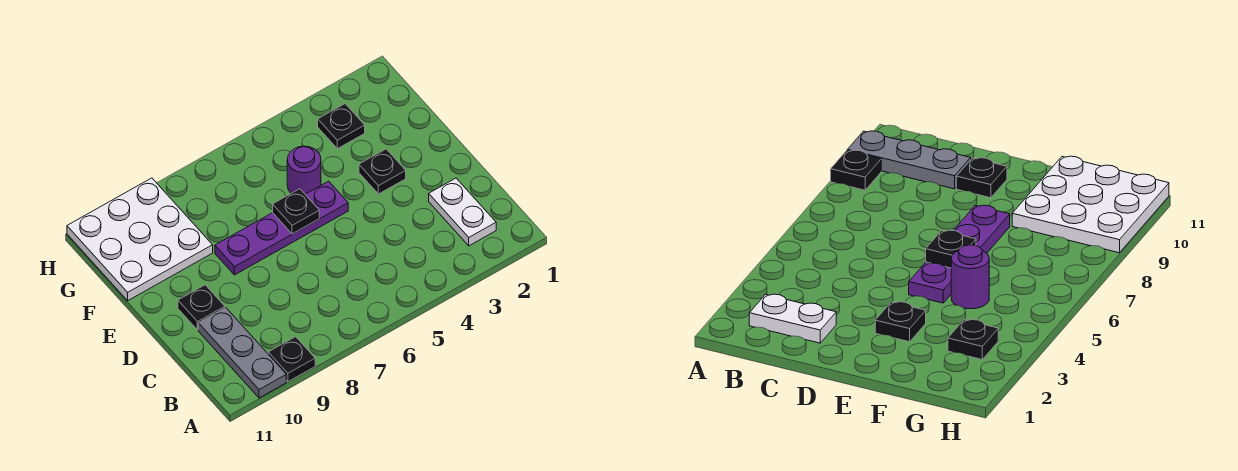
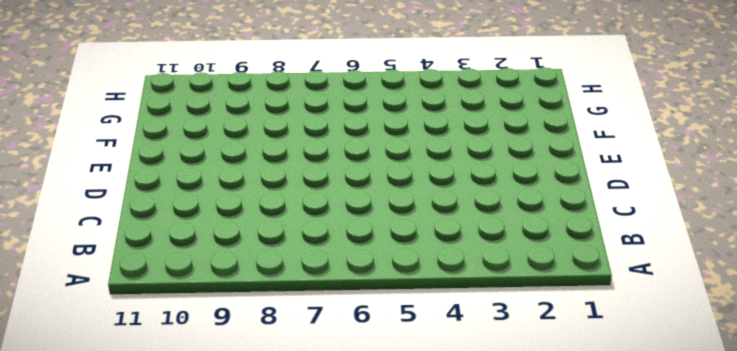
none -> black 1x1 plate [268,337,315,382]
none -> grey 1x3 plate [198,308,286,398]

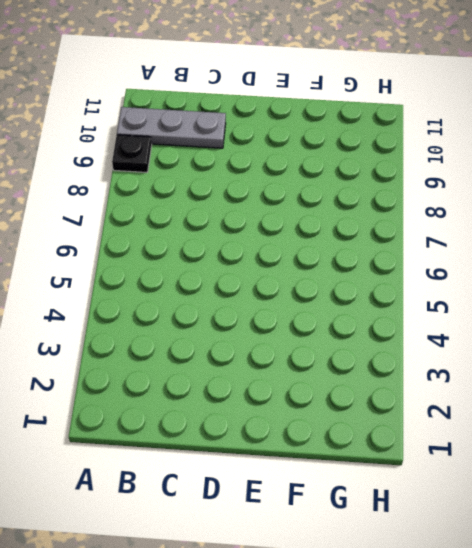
none -> white 1x2 plate [429,178,496,246]
none -> black 1x1 plate [178,285,225,330]

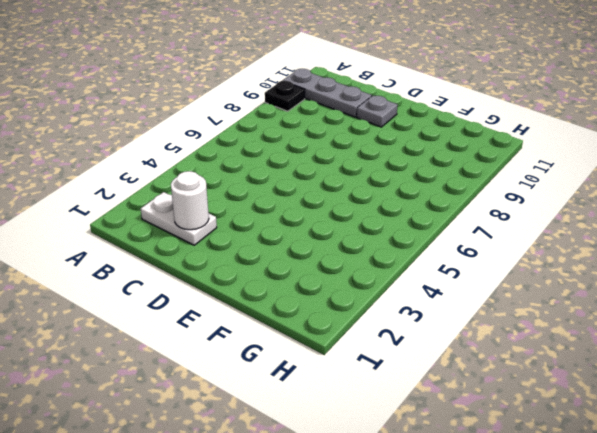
white 1x1 round brick [171,171,209,230] -> none
grey 1x1 plate [357,96,398,127] -> black 1x1 plate [178,285,225,330]
none -> black 1x1 plate [359,149,406,194]
none -> purple 1x4 plate [215,181,348,275]

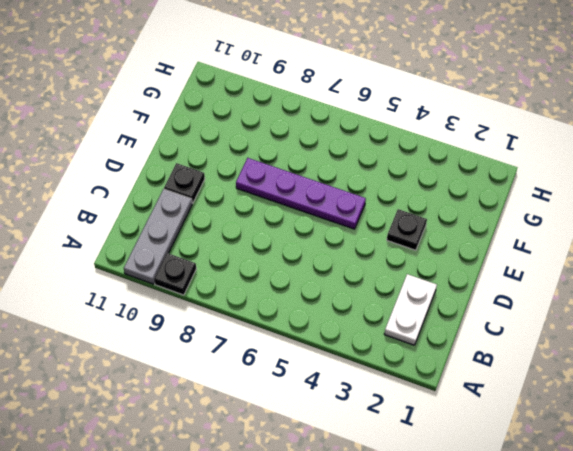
none -> purple 1x1 round brick [287,146,321,194]
none -> white 3x3 plate [67,178,213,301]

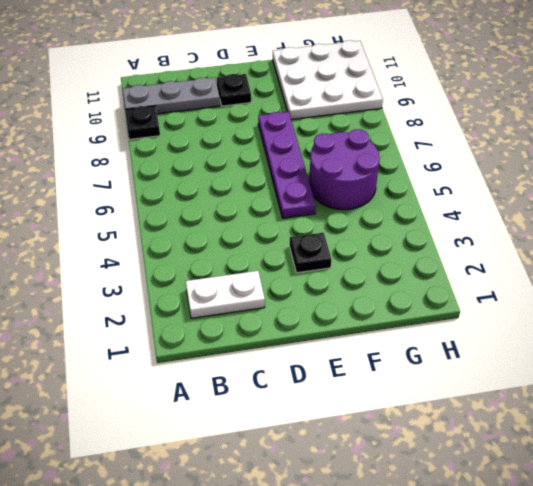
purple 2x2 round brick [309,129,380,210] -> purple 1x1 round brick [287,146,321,194]
none -> black 1x1 plate [318,104,365,149]
none -> black 1x1 plate [273,189,319,234]

